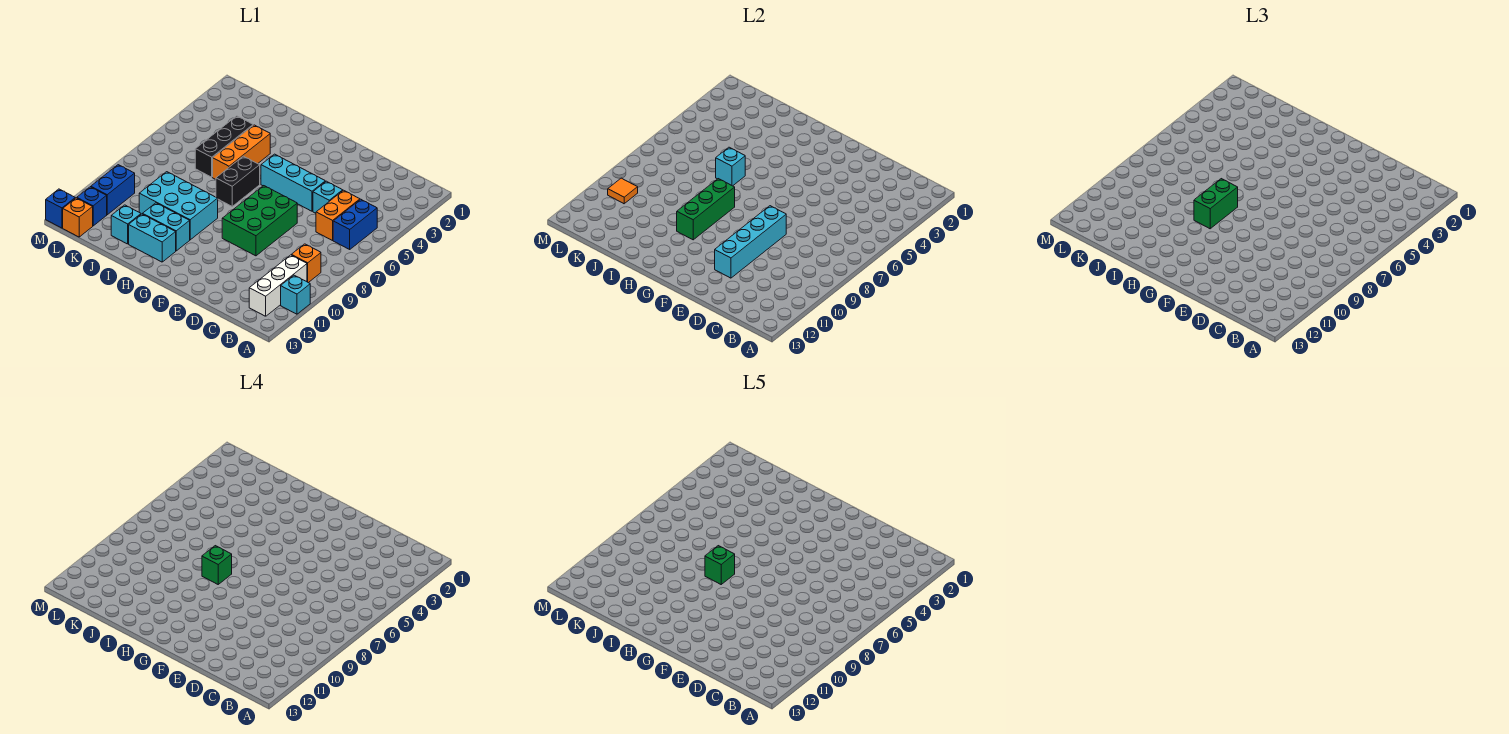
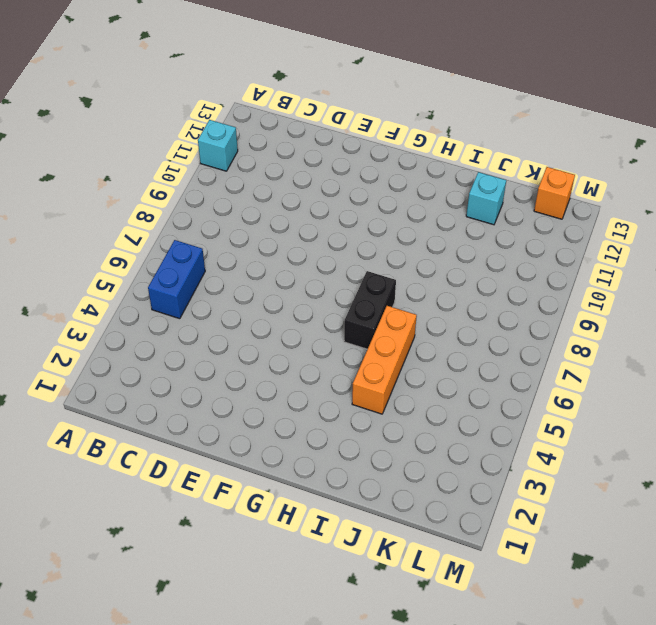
none -> orange 1x1 brick [292,244,321,283]
none -> white 1x3 brick [249,255,307,316]
none -> orange 1x2 brick [316,190,360,241]

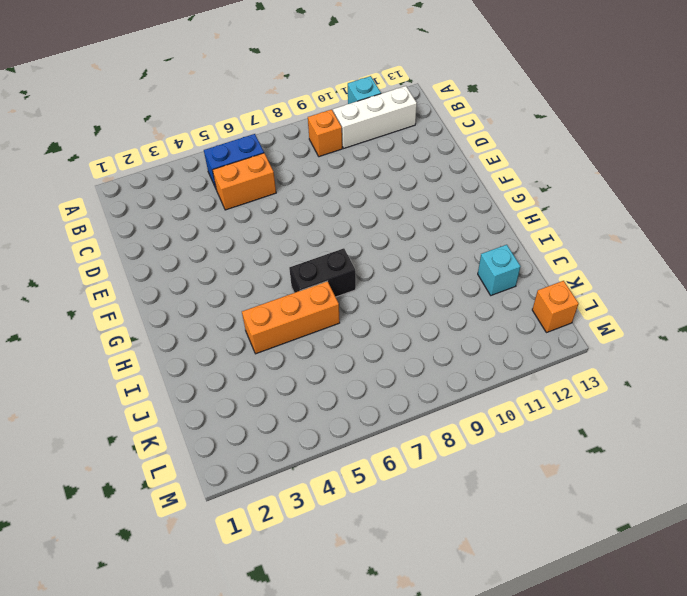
none -> cyan 1x1 brick [313,181,343,213]
none -> cyan 1x3 brick [261,154,325,211]
none -> green 2x3 brick [222,186,297,256]

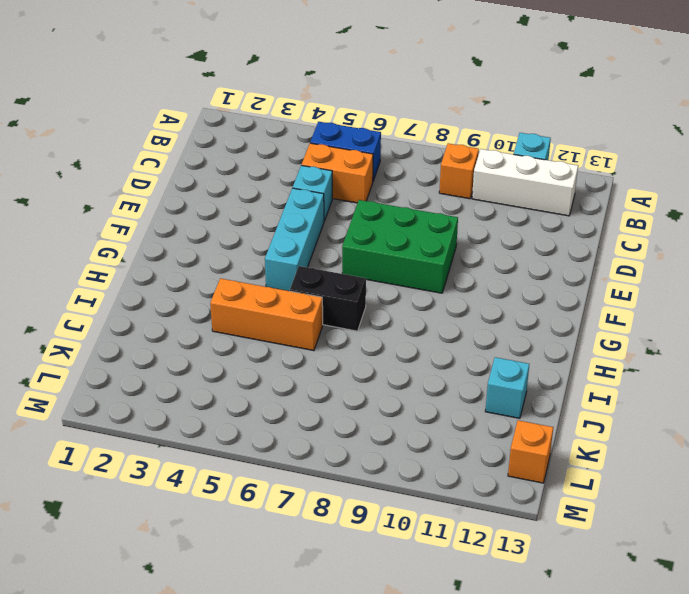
none -> cyan 2x3 brick [139,172,218,240]
none -> cyan 1x2 brick [143,203,190,251]
none -> cyan 1x2 brick [129,214,176,262]

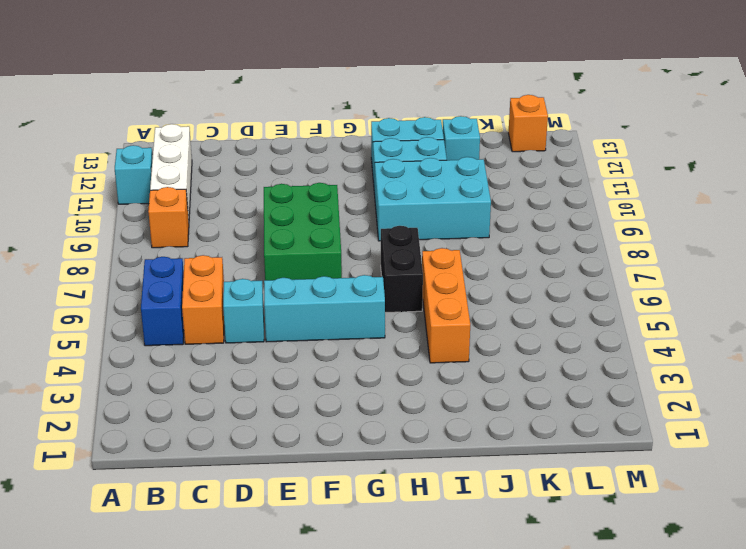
none -> black 1x3 brick [195,116,253,177]
none -> blue 1x2 brick [91,165,135,215]
none -> blue 1x1 brick [77,187,107,226]

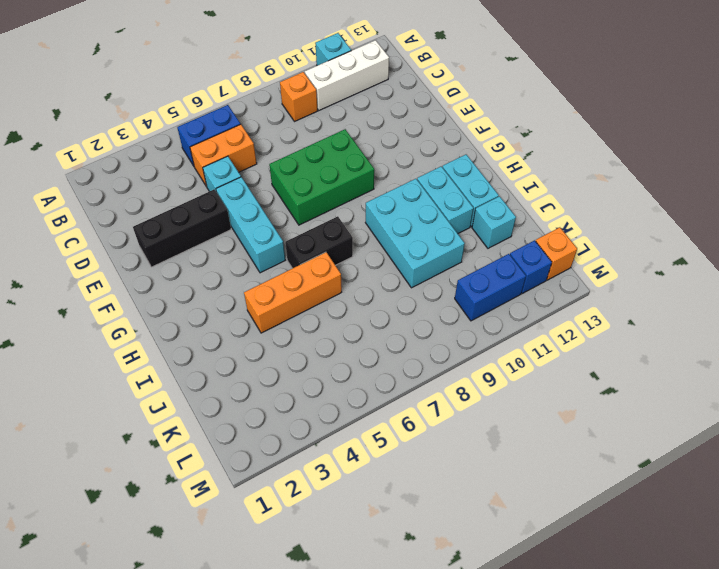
black 1x3 brick [133,189,231,267] -> black 1x3 brick moved to [195,116,253,177]
none -> blue 1x1 brick [46,189,75,228]
none -> cyan 1x4 brick [715,206,786,278]
none -> green 1x3 brick [677,179,735,240]

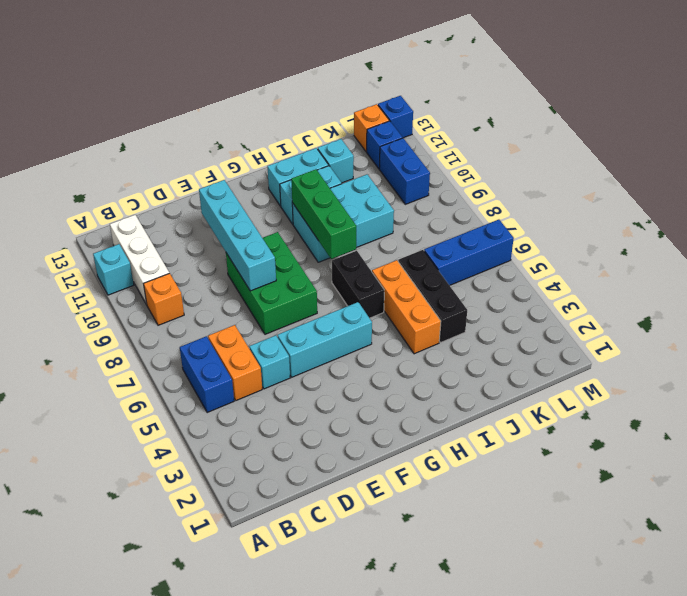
blue 1x3 brick [424,220,514,285] -> none
none -> cyan 1x1 brick [716,147,745,186]
none -> orange 1x1 tile [608,178,638,204]
none -> green 1x2 brick [1194,179,1238,229]

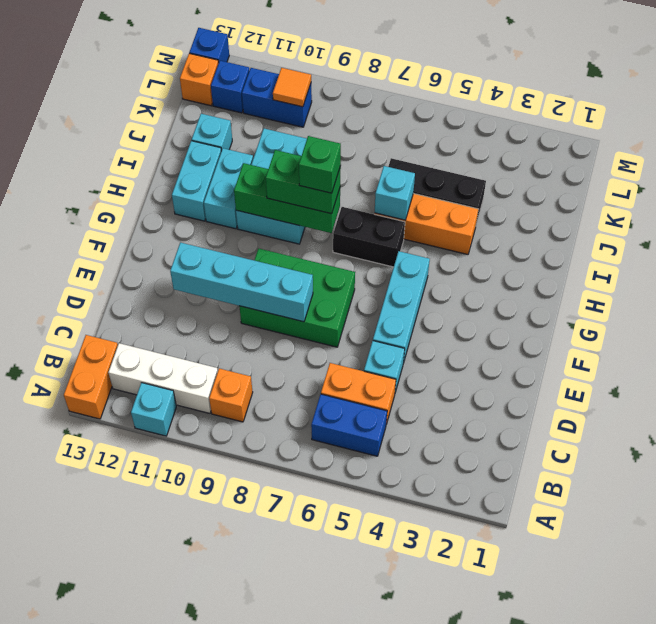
orange 1x2 brick [64,335,118,419] -> none
none -> green 1x1 brick [705,546,735,584]

